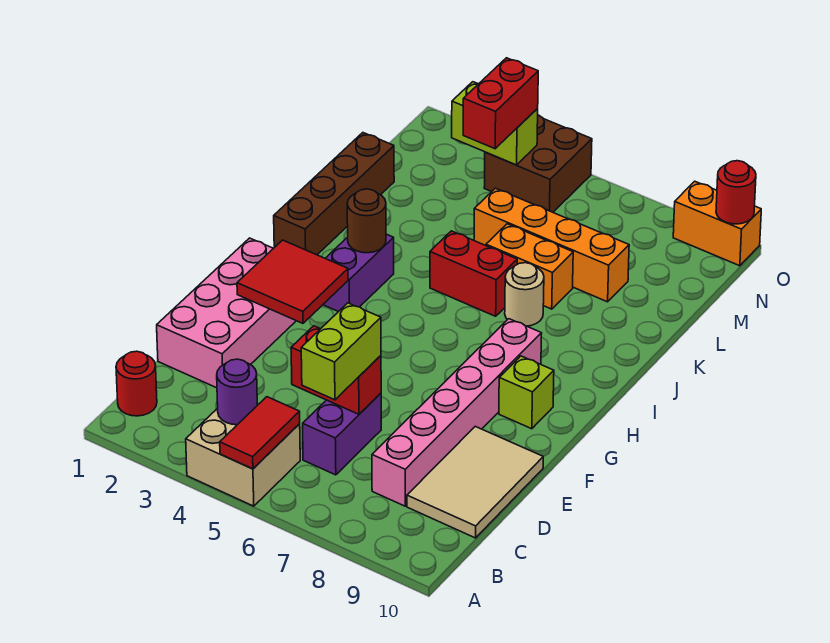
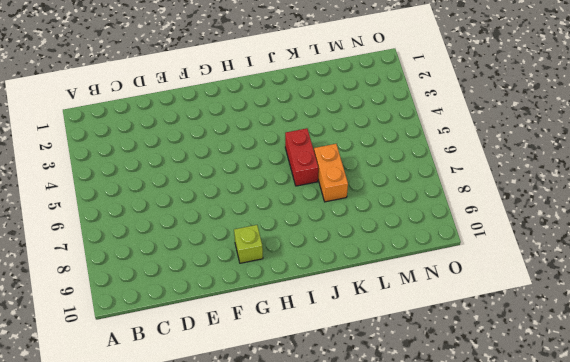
none -> tan 2x2 brick [186,408,300,506]
none -> red 1x1 round brick [116,351,157,416]
none -> purple 1x2 brick [303,393,381,475]

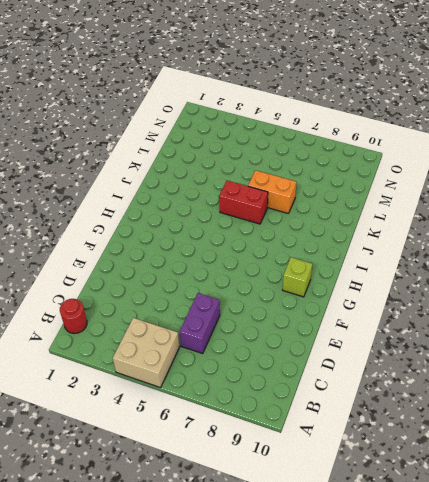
none -> pink 1x6 brick [372,319,542,506]
none -> tan 2x3 tile [407,426,543,538]
none -> pink 2x4 brick [157,238,296,388]

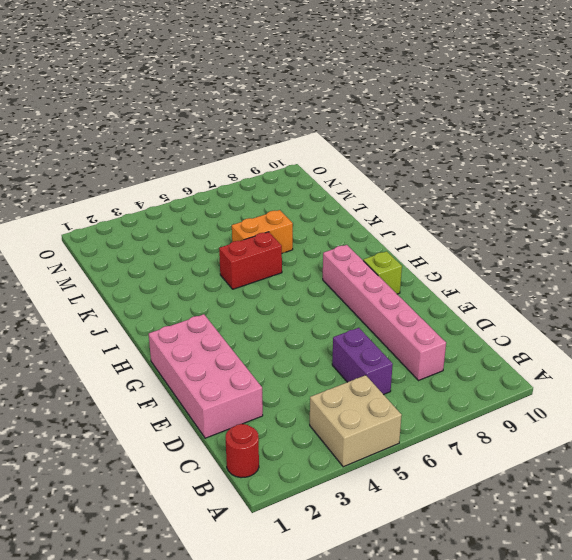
none -> tan 2x3 tile [407,426,543,538]
none -> purple 1x2 brick [323,234,394,312]
none -> brown 1x4 brick [274,133,394,255]

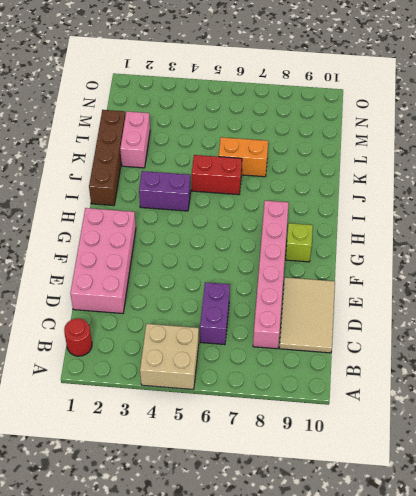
purple 1x2 brick [139,171,191,211] -> purple 1x2 brick turned to [323,234,394,312]
pink 1x2 brick [120,111,150,168] -> none
none -> tan 1x1 round brick [505,263,544,326]
none -> orange 1x4 brick [474,188,629,302]
none -> brown 2x2 brick [484,115,592,212]

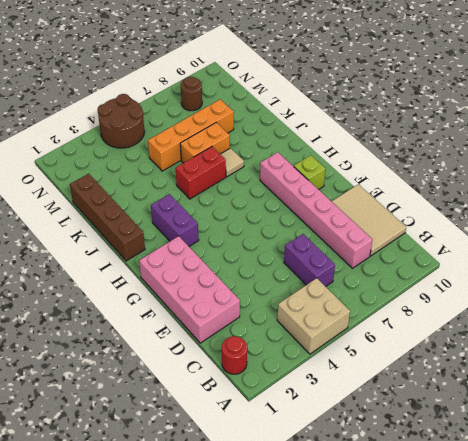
tan 1x1 tile [221,148,244,177] -> tan 1x1 round brick [505,263,544,326]
brown 2x2 round brick [97,94,144,148] -> brown 2x2 brick [484,115,592,212]
brown 1x1 round brick [181,77,202,111] -> brown 1x1 round brick moved to [347,189,386,253]
none -> orange 1x2 brick [673,181,761,266]
none -> red 1x2 tile [220,397,300,469]
none -> purple 1x1 round brick [217,359,257,425]

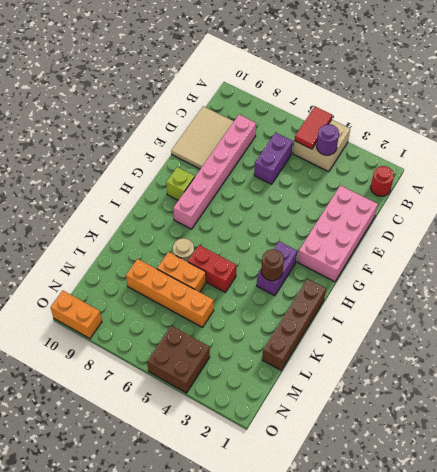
none -> red 1x2 brick [291,326,381,414]
none -> red 2x2 tile [237,240,348,323]
none -> lime 1x2 brick [452,82,538,165]

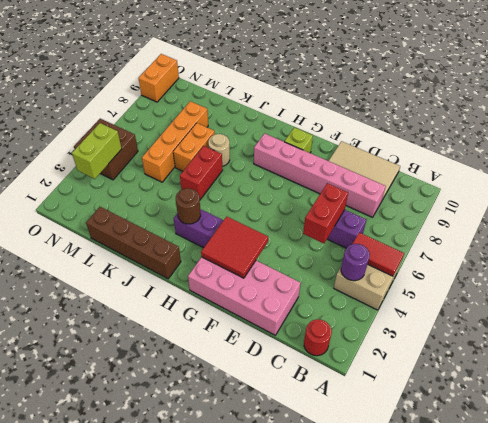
none -> red 1x1 round brick [716,161,756,224]
none -> lime 1x2 brick [301,303,381,400]
none -> red 1x2 brick [463,58,538,149]

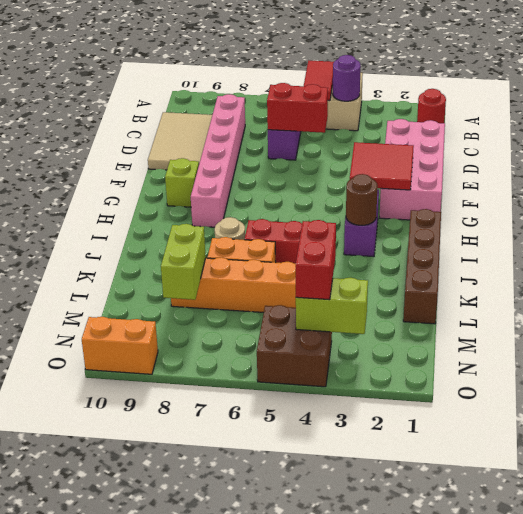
lime 1x2 brick [161,224,206,300] -> lime 1x2 brick moved to [301,303,381,400]
none -> red 1x1 round brick [716,161,756,224]

